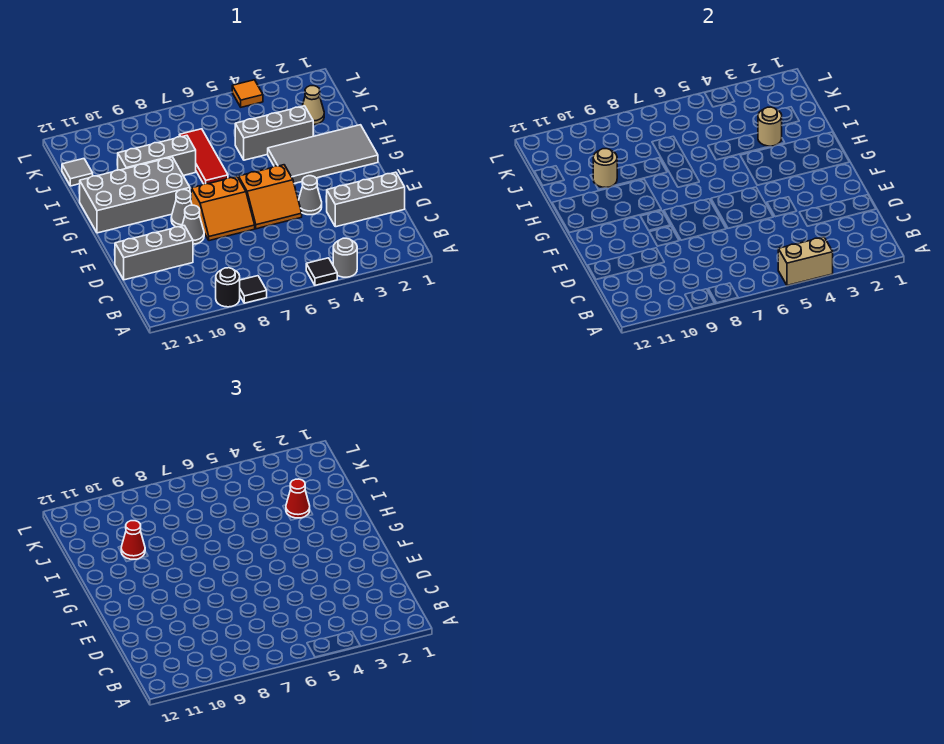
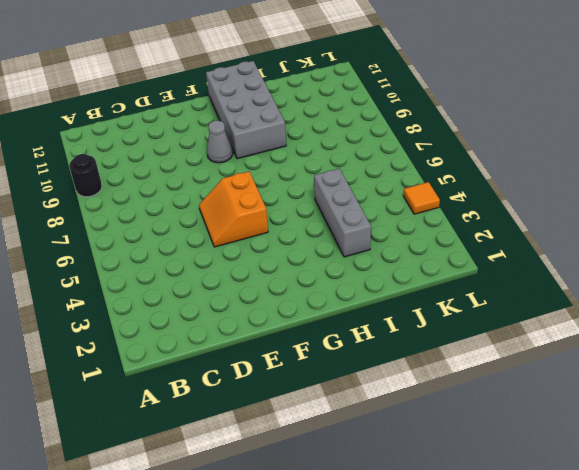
none -> grey 1x1 round brick [333,238,357,277]
none -> black 1x1 tile [306,258,337,285]
none -> black 1x1 tile [240,276,267,303]

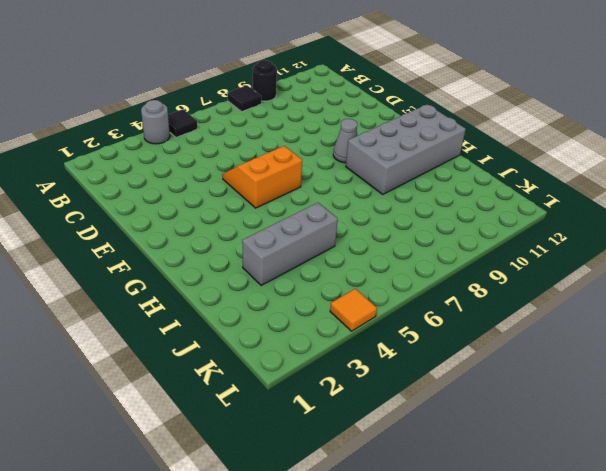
none -> grey 1x3 brick [327,172,405,227]
none -> grey 1x3 brick [115,226,193,280]
none -> grey 1x1 cone [298,176,322,215]

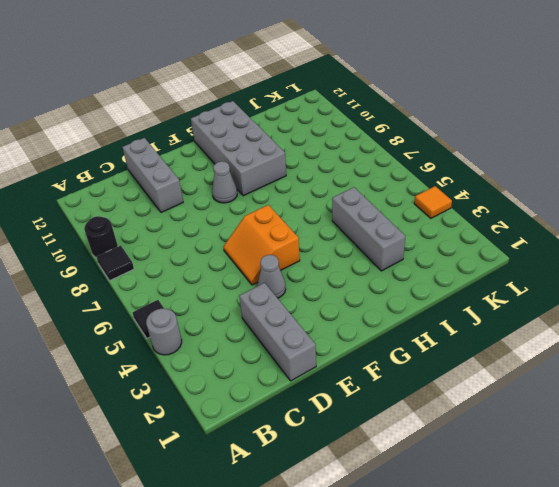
none -> orange 2x2 slope [191,177,255,241]
none -> grey 1x1 cone [182,205,204,244]
none -> grey 2x4 tile [268,125,378,183]

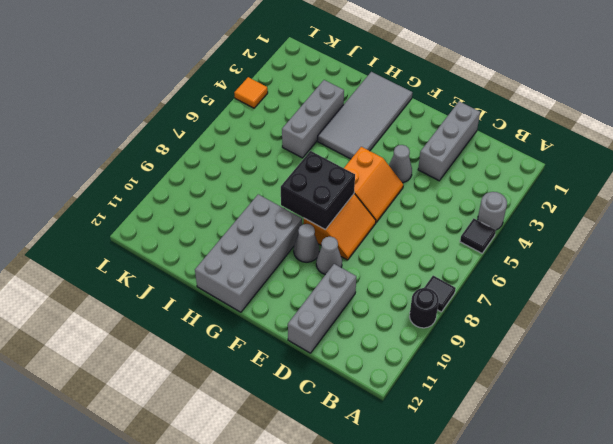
black 2x2 brick [281,151,355,230] -> none
none -> red 1x3 tile [179,129,228,184]
none -> grey 1x3 brick [118,136,196,176]
none -> tan 1x1 cone [302,86,324,125]

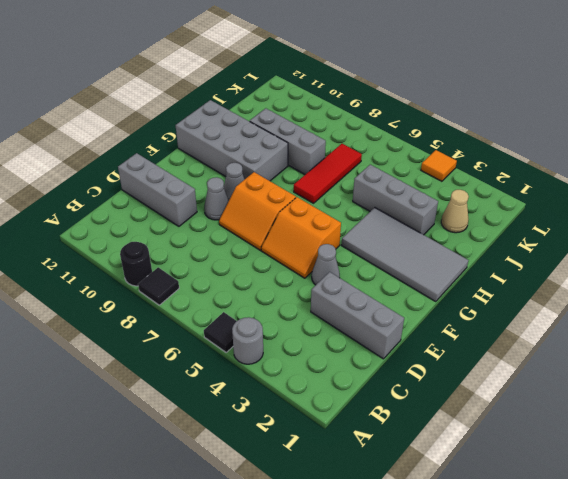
none -> grey 1x1 tile [62,159,93,186]
none -> tan 1x2 brick [778,237,833,285]
none -> tan 1x1 round brick [758,107,782,146]

